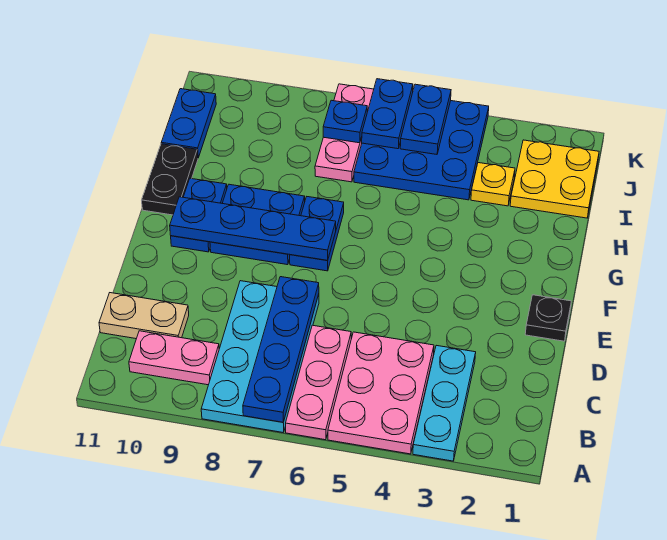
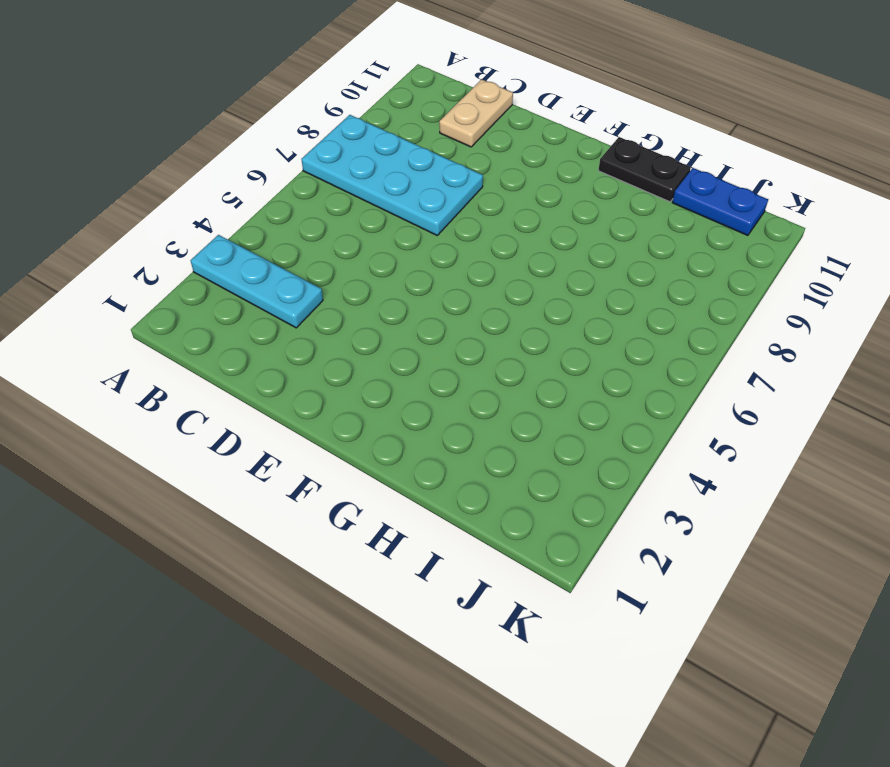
none -> pink 2x3 plate [328,332,434,454]
none -> pink 1x3 plate [286,325,351,440]
none -> pink 1x2 plate [129,331,219,385]

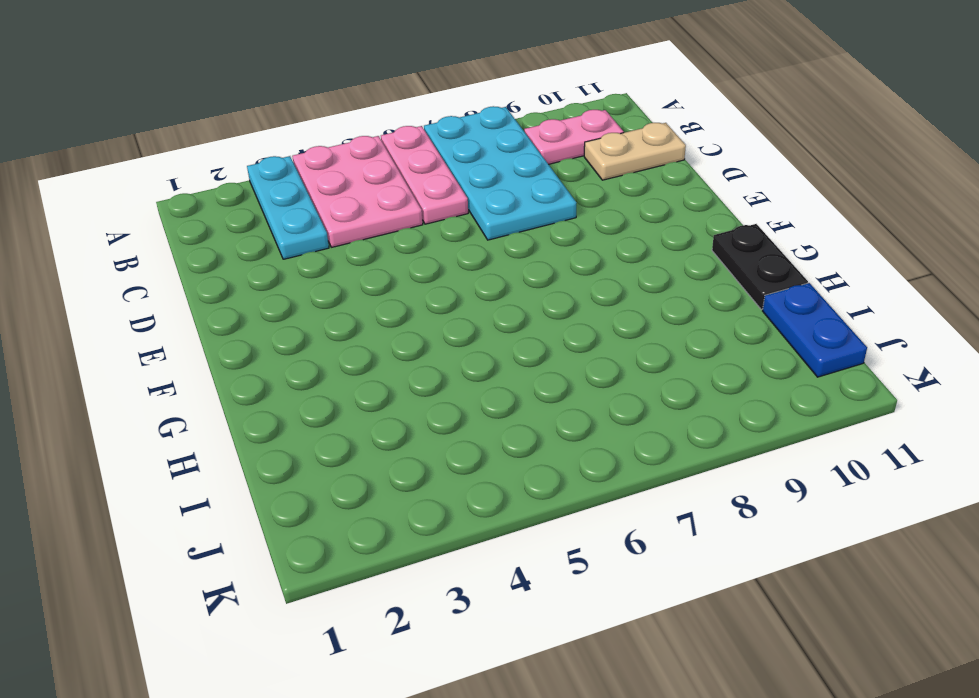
none -> black 1x1 plate [525,295,571,341]
none -> blue 1x2 plate [290,197,344,271]
none -> blue 2x2 plate [210,184,305,265]

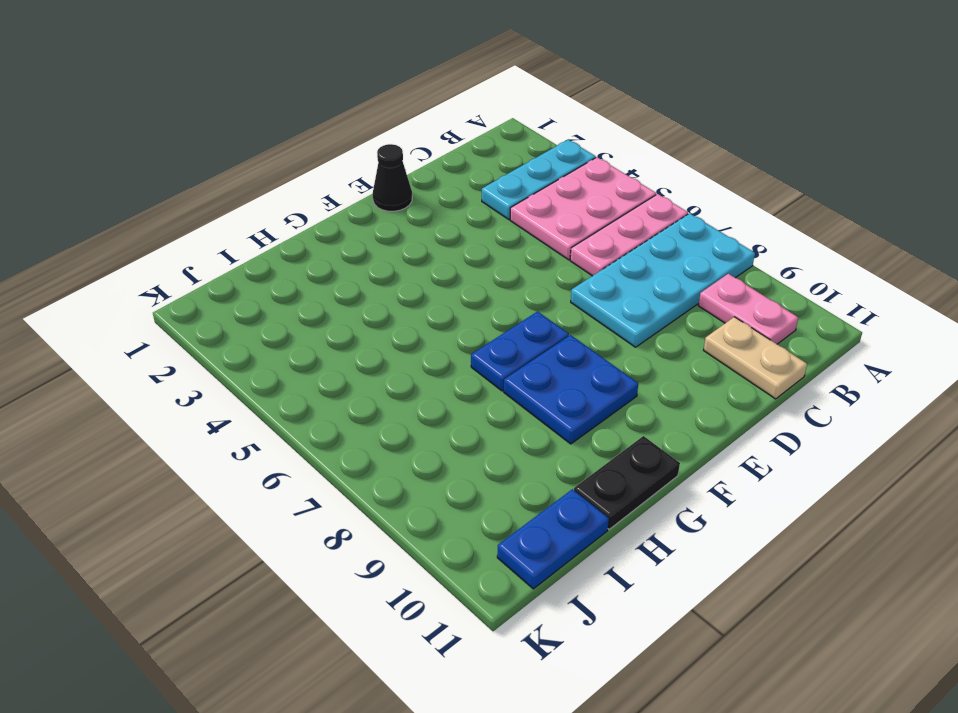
black 1x1 cone [373,144,412,211] -> black 1x1 plate [525,295,571,341]
none -> blue 1x2 plate [171,178,227,252]
none -> yellow 2x2 plate [510,140,599,218]
none -> yellow 1x1 plate [471,163,515,206]

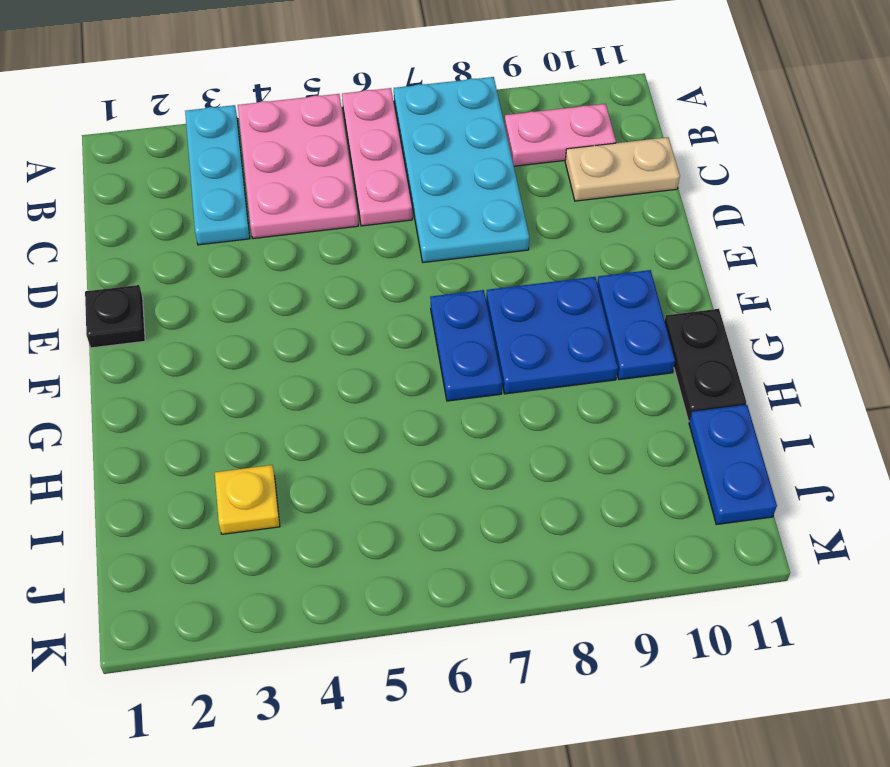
none -> yellow 2x2 plate [510,140,599,218]
none -> blue 3x3 plate [354,101,489,200]
none -> pink 1x3 plate [315,84,374,182]

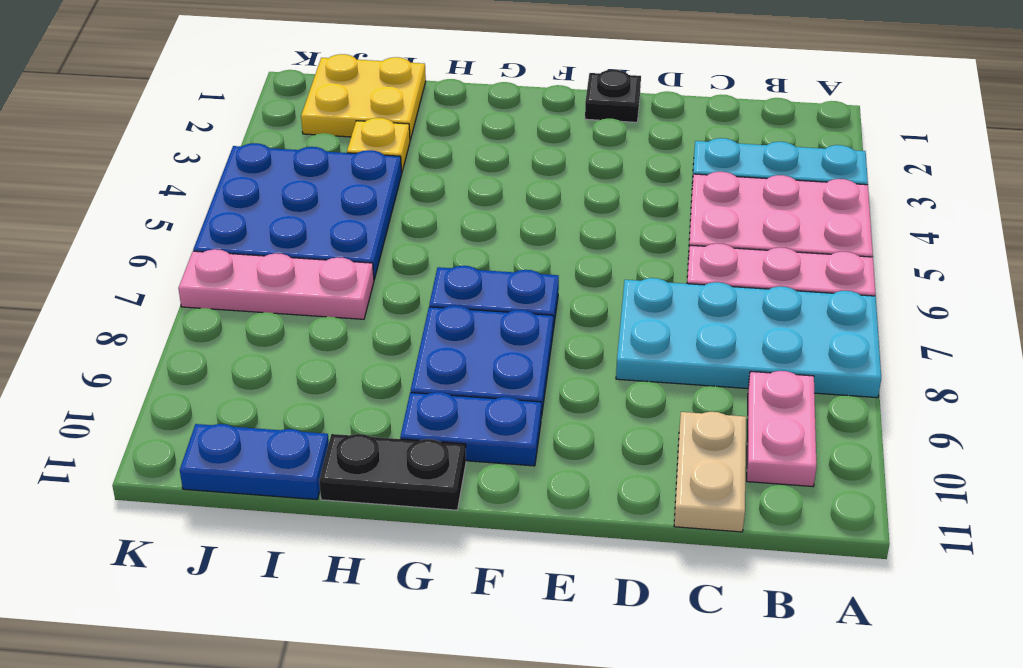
none -> blue 1x4 plate [243,277,319,422]
none -> blue 1x4 plate [170,197,336,260]
none -> blue 1x2 plate [400,84,451,154]

